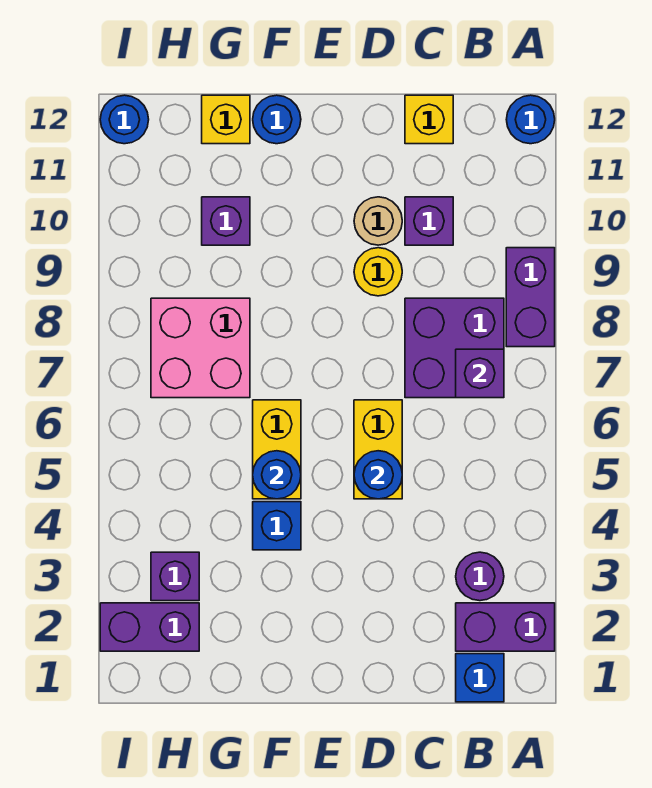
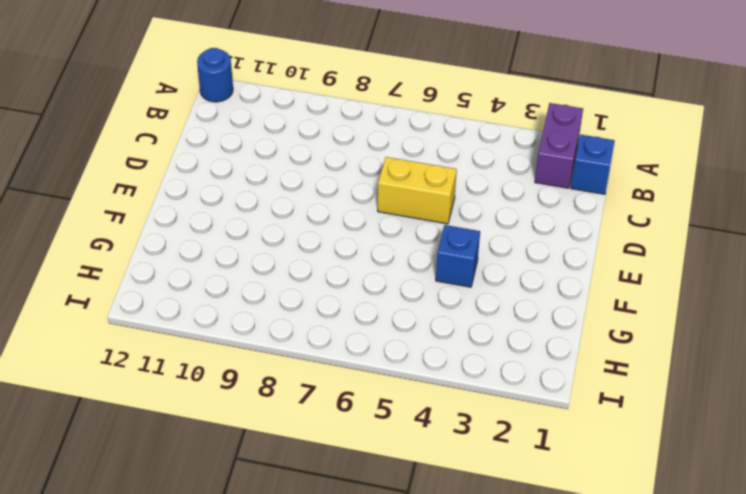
none -> purple 1x2 brick [506,248,555,347]
none -> purple 1x1 round brick [456,552,504,601]
none -> purple 2x2 brick [405,298,504,398]

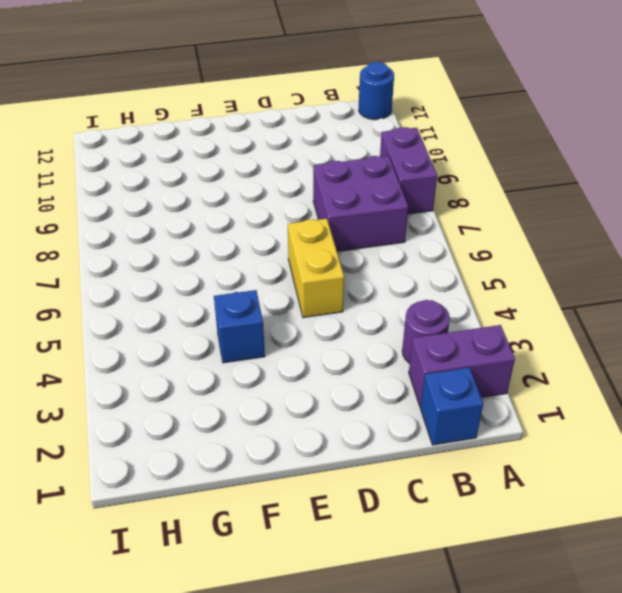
none -> purple 1x1 brick [405,197,453,245]
none -> yellow 1x1 brick [405,95,453,144]
none -> yellow 1x1 round brick [354,248,402,296]

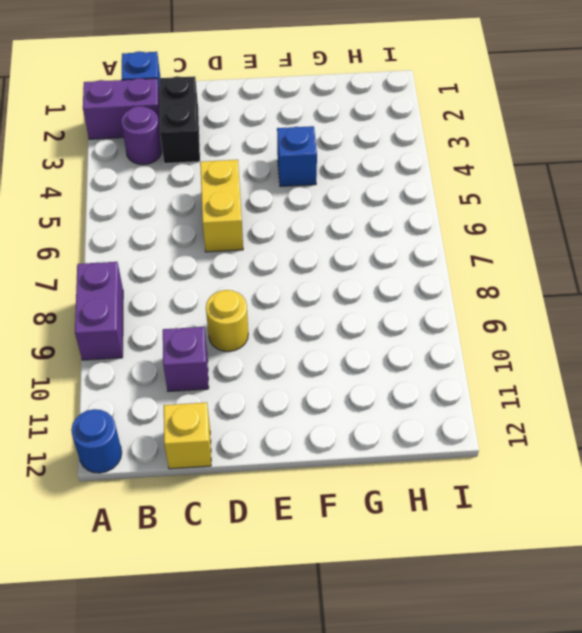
black 1x2 brick [159,76,200,164] -> none
none -> purple 2x2 brick [405,298,504,398]
none -> tan 1x1 round brick [354,197,402,245]
none -> yellow 1x2 brick [253,400,301,499]

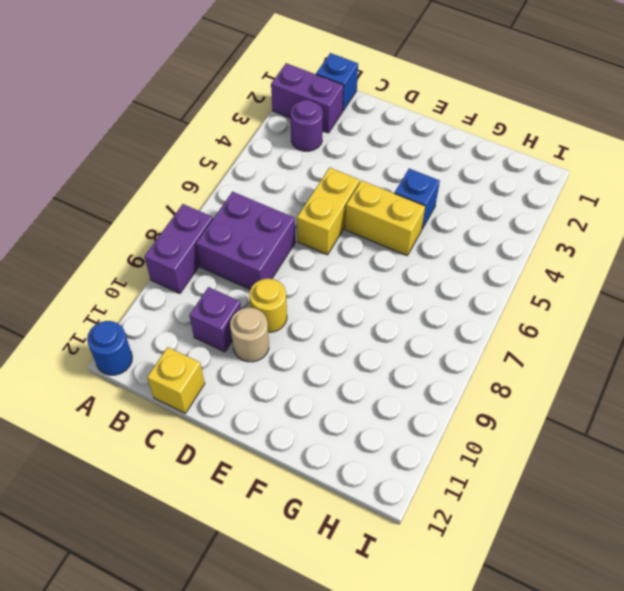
yellow 1x2 brick [345,180,425,256] -> yellow 1x2 brick turned to [253,400,301,499]
none -> blue 1x1 round brick [253,95,301,144]
none -> pink 2x2 brick [151,298,250,398]
none -> purple 1x1 brick [202,197,250,245]

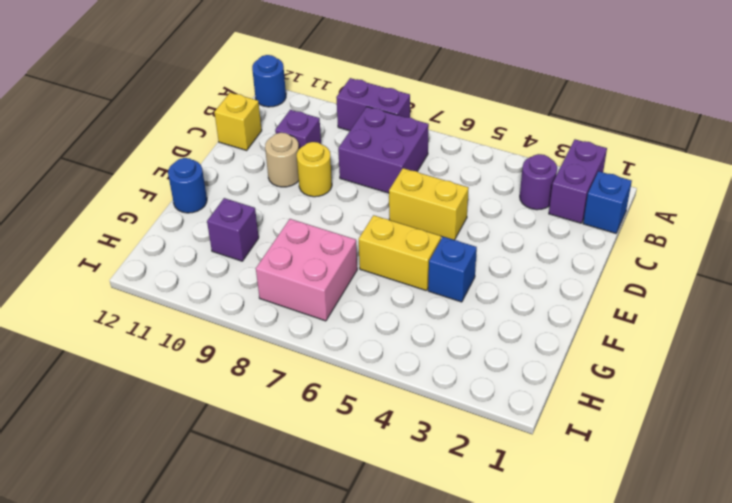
none -> yellow 1x1 brick [202,95,250,144]
none -> purple 1x2 brick [100,603,199,651]
none -> purple 1x1 brick [151,552,199,601]

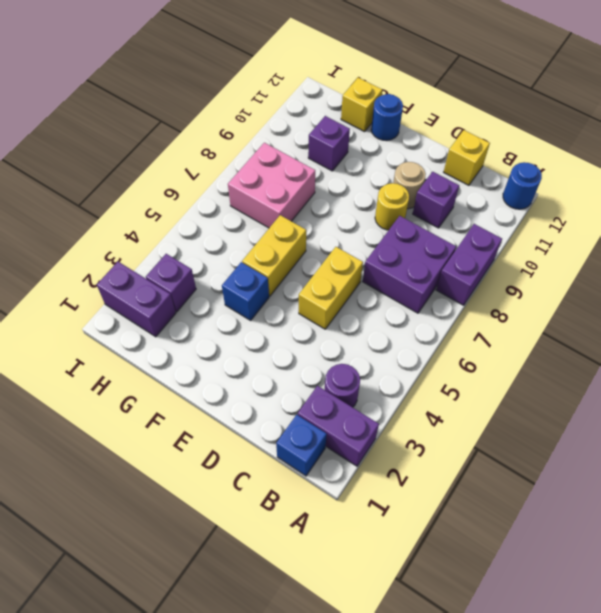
none -> blue 1x1 round brick [100,95,149,144]
none -> purple 1x1 brick [456,349,504,398]
none -> blue 1x1 round brick [354,451,402,499]

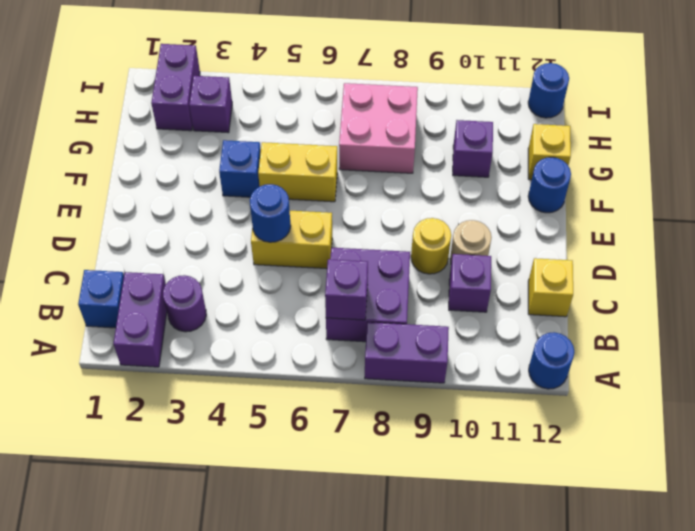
none -> blue 1x1 round brick [253,451,301,499]

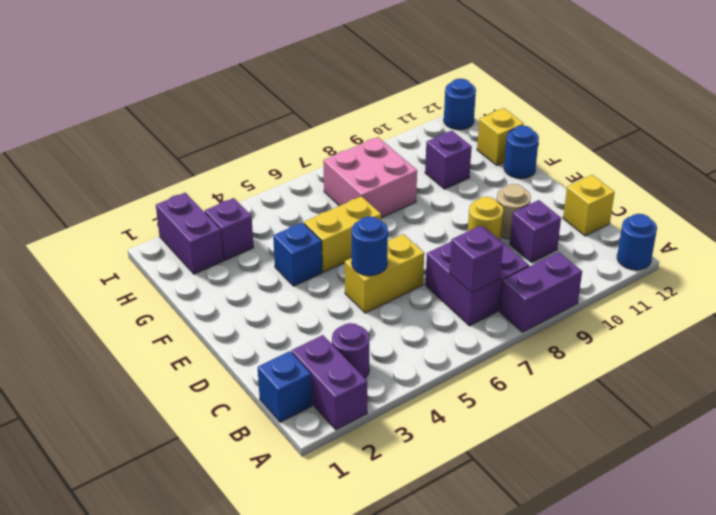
none -> blue 1x1 round brick [253,451,301,499]

